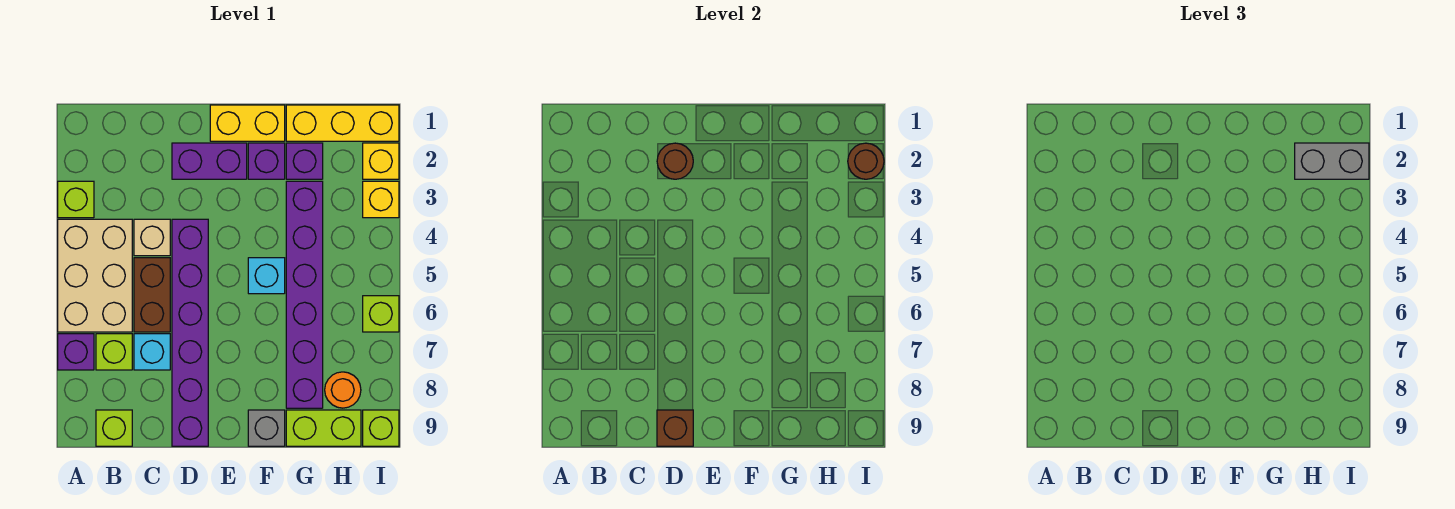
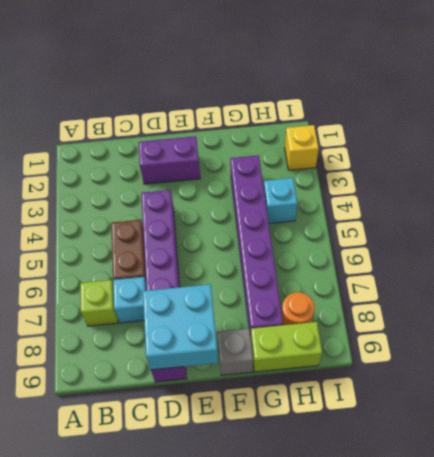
cyan 2x2 brick [143,284,218,370] -> brown 1x1 brick [657,410,693,446]
cyan 1x1 brick [264,178,297,224] -> cyan 1x1 brick moved to [248,258,285,294]
none -> lime 1x1 brick [58,181,94,218]
none -> tan 2x3 brick [58,219,132,332]
none -> purple 1x1 brick [58,334,94,370]

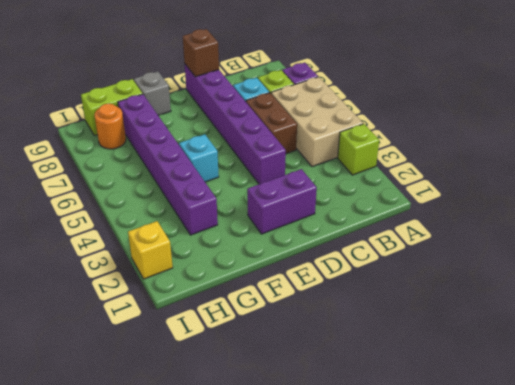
none -> lime 1x1 brick [96,410,132,446]
none -> tan 1x1 brick [134,219,170,256]
none -> yellow 1x2 brick [210,105,285,141]

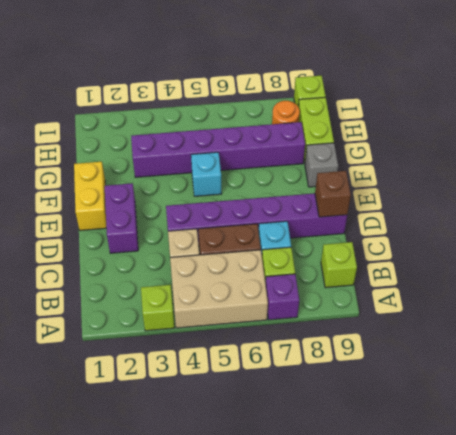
none -> purple 1x1 brick [248,143,285,179]
none -> yellow 1x3 brick [286,105,399,141]
none -> purple 1x1 brick [286,143,323,179]

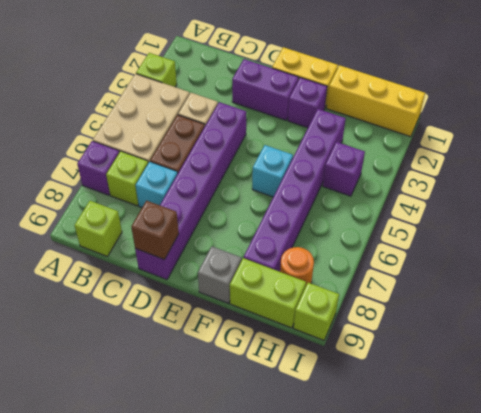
purple 1x1 brick [323,142,365,196] -> purple 1x1 brick moved to [286,143,323,179]
none -> yellow 1x1 brick [363,143,399,179]
none -> yellow 1x1 brick [363,181,399,218]
none -> lime 1x1 brick [363,296,399,332]

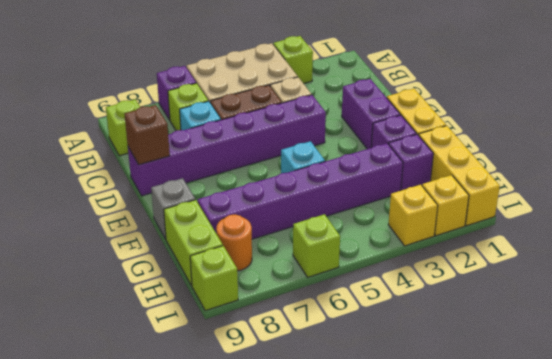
none -> brown 1x1 round brick [657,143,693,179]
none -> brown 1x1 round brick [848,143,884,179]
none -> grey 1x2 brick [1295,143,1369,179]

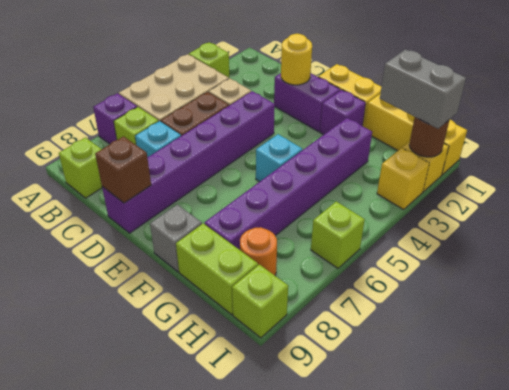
yellow 1x1 round brick [281,34,312,85] -> brown 1x1 round brick [657,143,693,179]
none -> purple 1x1 brick [286,143,323,179]

